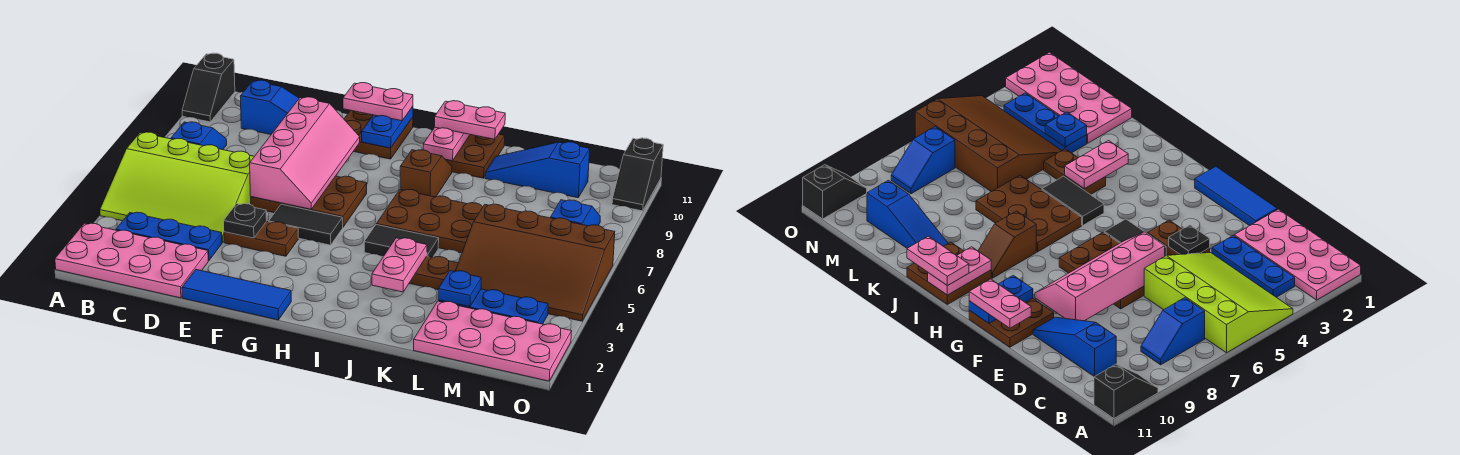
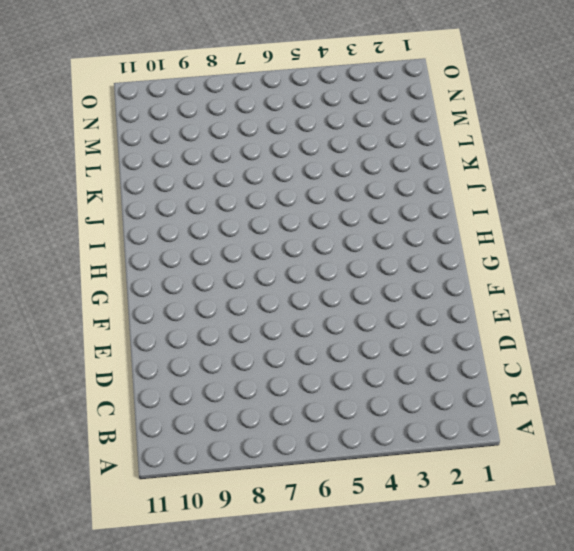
none -> pink 2x4 plate [55,223,208,298]
none -> lime 3x4 slope [100,132,254,243]
none -> black 1x2 slope [182,53,235,122]
none -> blue 1x3 plate [116,212,222,261]

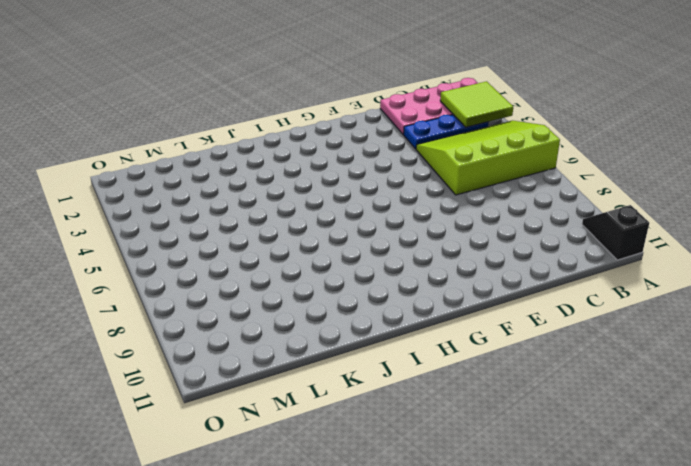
lime 2x2 tile [440,81,513,127] -> none
none -> blue 1x2 slope [171,122,227,150]
none -> blue 1x3 slope [240,80,299,134]
none -> blue 1x3 tile [182,270,291,320]
none -> brown 1x2 plate [224,221,298,256]

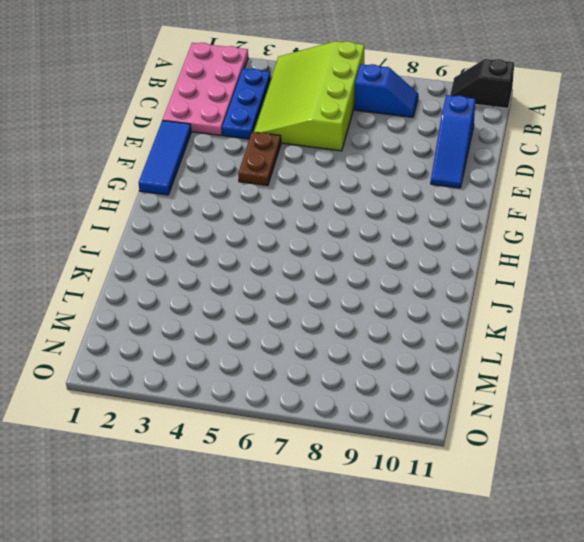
none -> brown 2x3 plate [251,176,367,227]
none -> black 1x2 tile [269,204,343,245]
none -> brown 2x2 plate [344,110,413,159]
none -> black 1x2 tile [364,225,439,257]

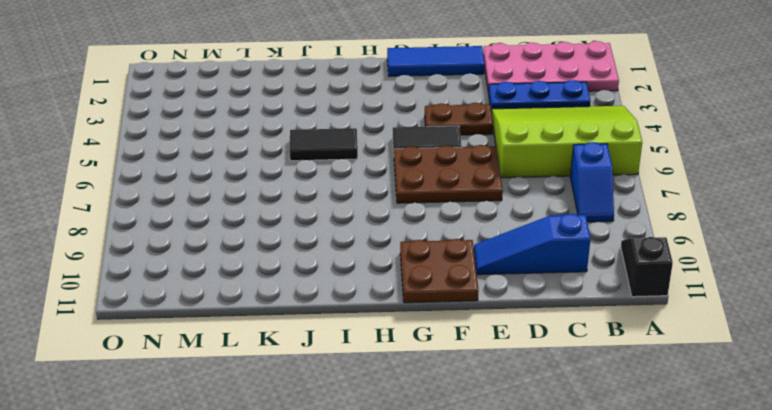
none -> brown 2x3 plate [376,189,482,253]
none -> brown 1x2 slope [400,150,452,197]
none -> brown 2x2 plate [446,134,505,178]
none -> brown 1x2 plate [409,256,458,290]

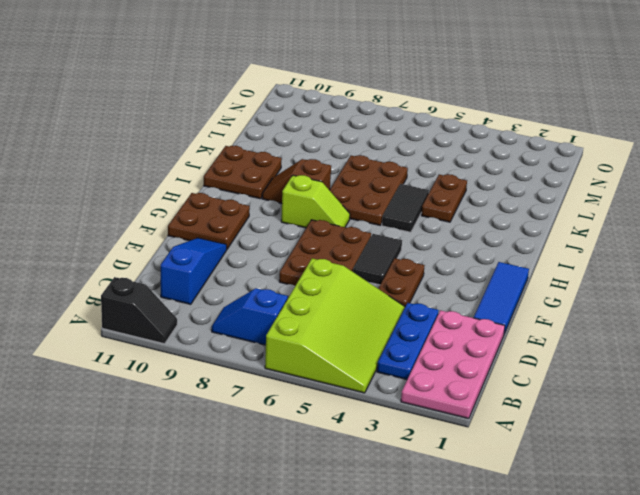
lime 1x2 slope [281,175,350,228] -> none
none -> blue 1x3 slope [485,142,590,198]
none -> pink 2x4 plate [414,301,572,381]
none -> blue 1x3 plate [438,289,548,324]
none -> brown 3x4 slope [456,204,615,321]

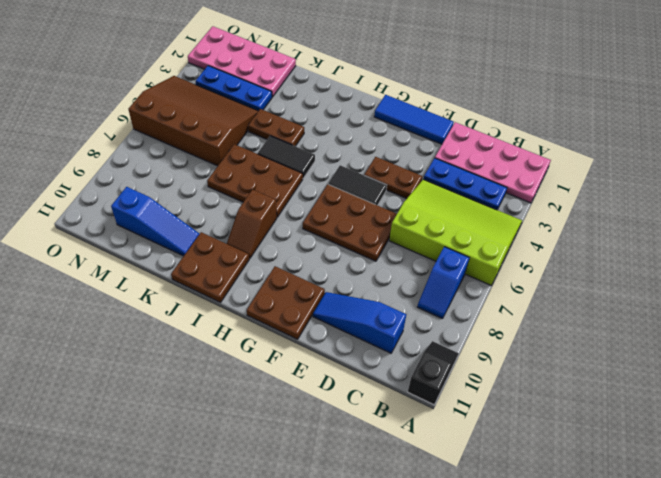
none -> blue 1x2 slope [551,200,600,226]
none -> black 1x2 slope [612,138,663,211]
none -> black 1x1 plate [224,204,267,238]
none -> pink 2x4 slope [250,97,360,209]

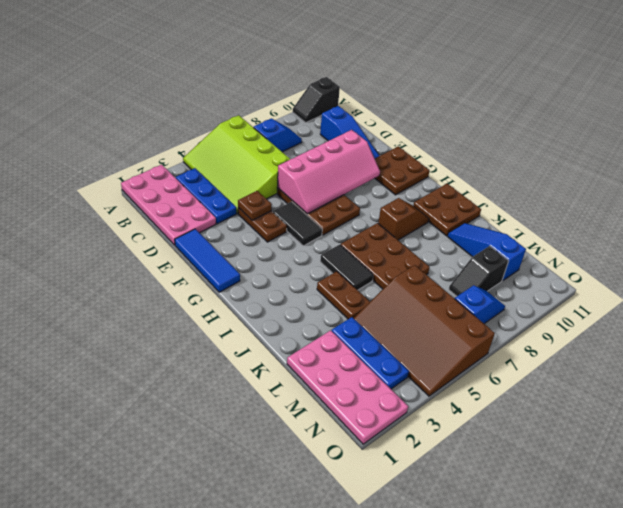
brown 1x1 plate [238,191,272,220] -> black 1x1 plate [224,204,267,238]
black 1x2 slope [449,246,509,296] -> black 1x2 slope moved to [612,138,663,211]
none -> blue 1x2 plate [362,106,413,148]
none -> pink 1x2 plate [423,127,470,161]
none -> pink 1x2 plate [372,238,427,292]
none -> blue 1x1 plate [438,271,481,307]

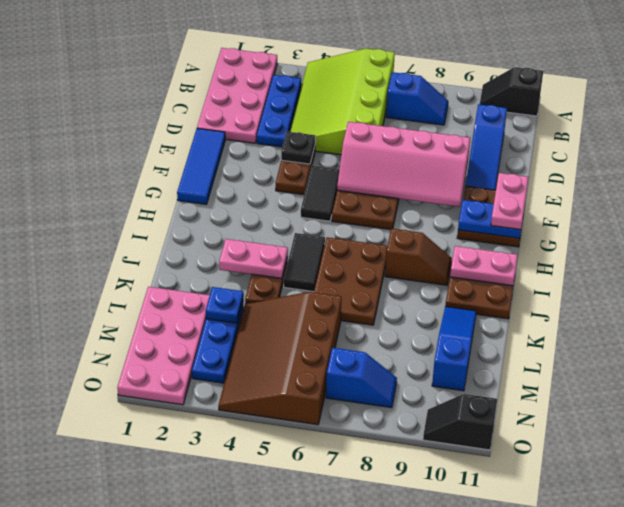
none -> pink 1x2 plate [434,101,505,139]

